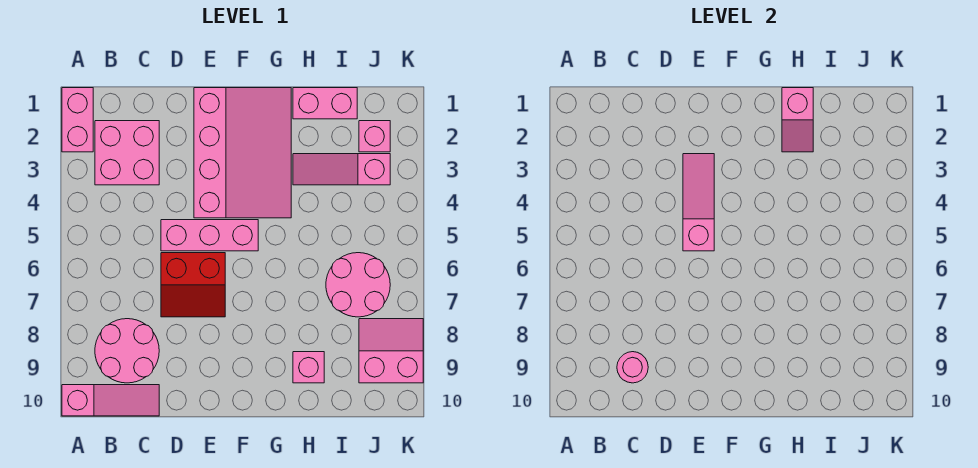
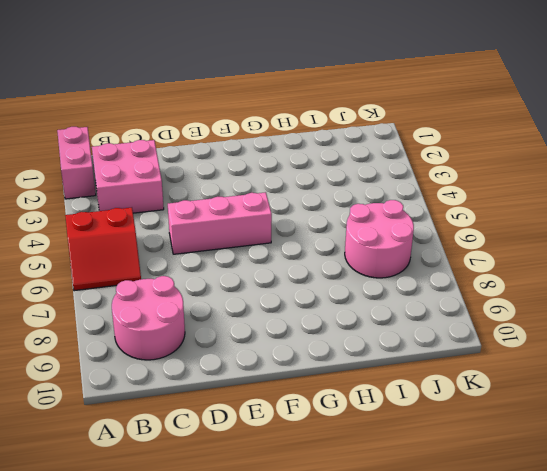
red 2x2 slope [65,208,141,291] -> red 2x2 slope moved to [161,253,225,317]
none -> pink 1x3 slope [62,385,159,416]
none -> pink 3x4 slope [194,88,291,218]
none -> pink 1x2 brick [293,88,357,119]

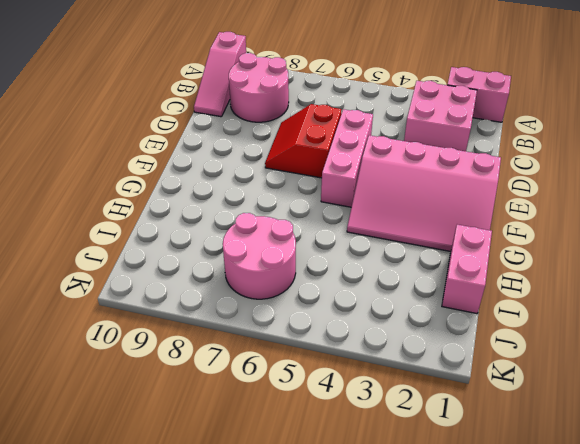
none -> pink 1x3 slope [293,154,390,185]
none -> pink 1x1 brick [293,352,324,383]
none -> pink 1x1 brick [359,121,390,152]

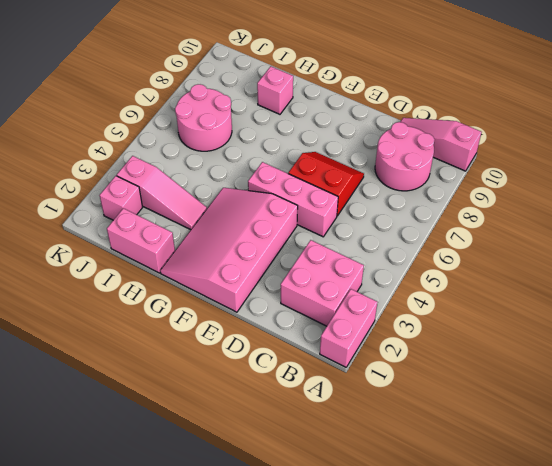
none -> pink 2x2 slope [359,319,423,383]
none -> pink 1x1 round brick [617,352,648,383]
none -> pink 1x3 slope [683,154,714,251]

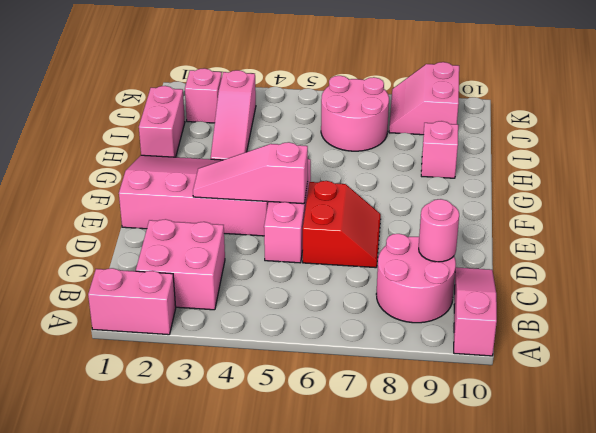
none -> pink 1x2 slope [782,88,813,152]

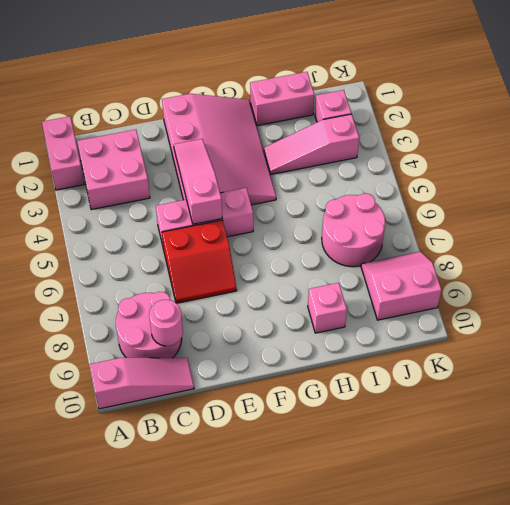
none -> pink 1x2 slope [782,88,813,152]

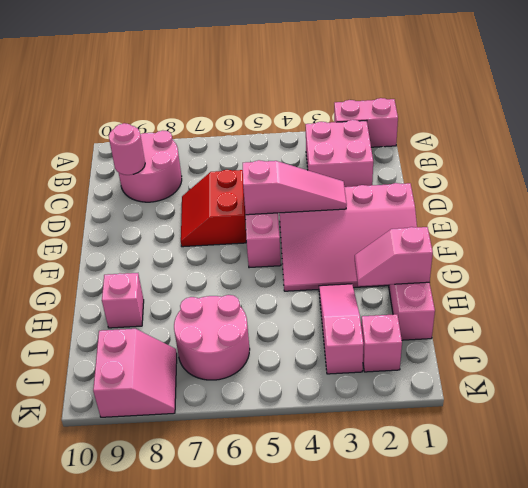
none -> pink 1x3 slope [62,385,159,416]

